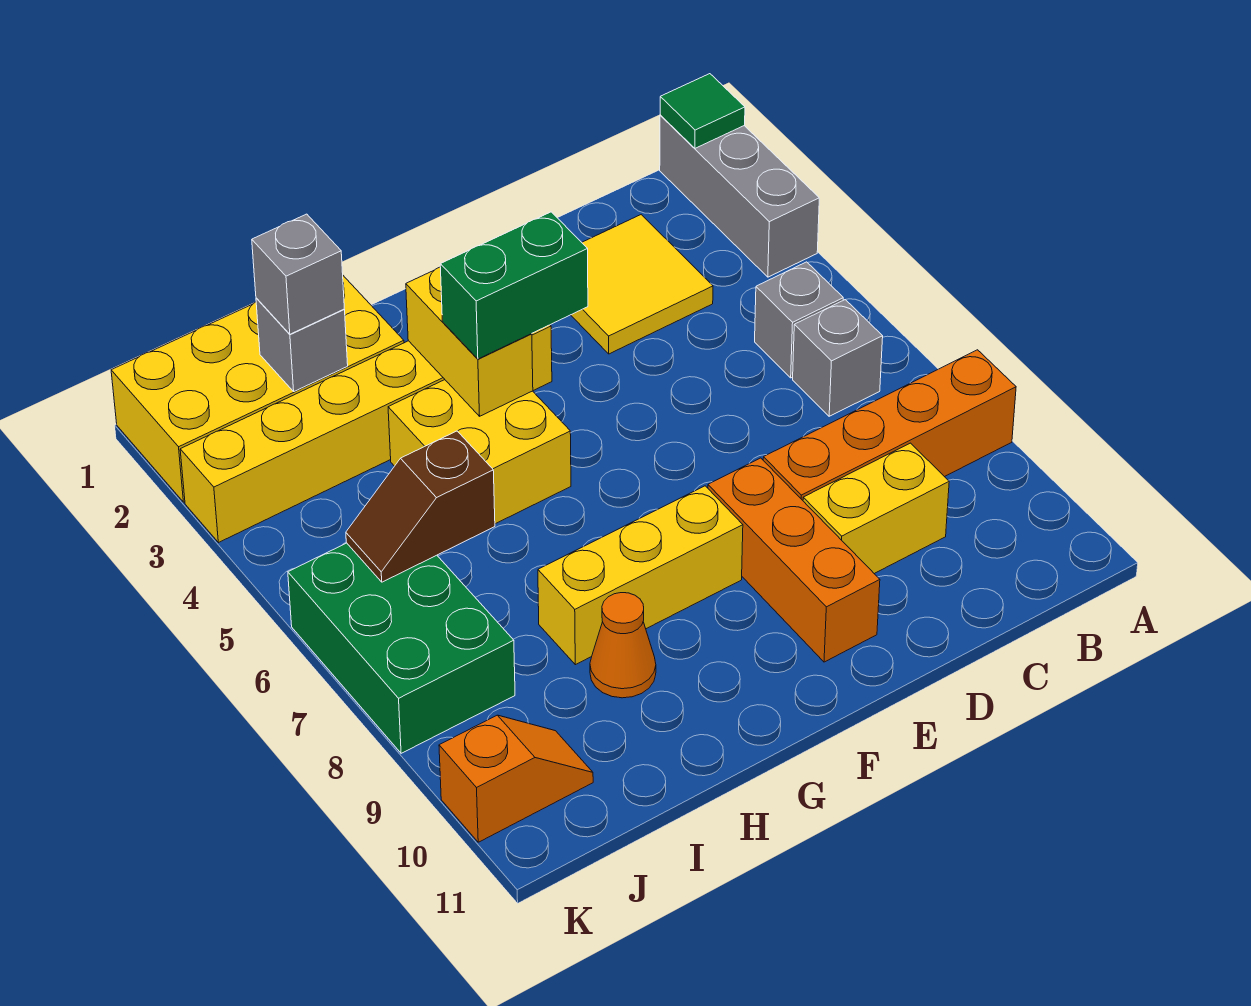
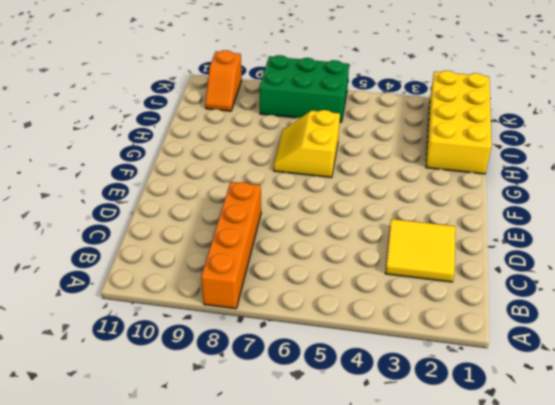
yellow 2x2 slope [273,110,340,178] -> none
none -> grey 1x3 brick [660,115,819,277]
none -> grey 1x1 brick [755,262,843,378]
none -> grey 1x1 brick [793,300,883,416]

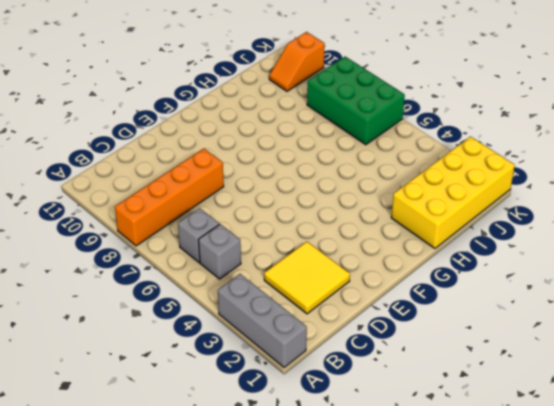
none -> yellow 1x2 brick [803,443,949,574]
none -> orange 1x3 brick [708,458,880,662]
none -> yellow 1x6 brick [180,325,552,543]

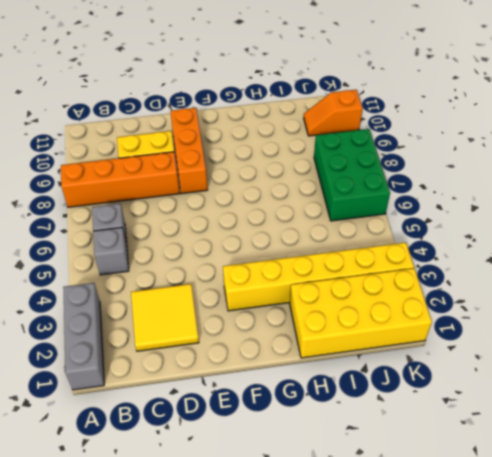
none -> yellow 1x3 brick [538,486,743,665]
none -> yellow 2x2 brick [388,380,571,524]
none -> orange 1x1 cone [590,593,656,698]

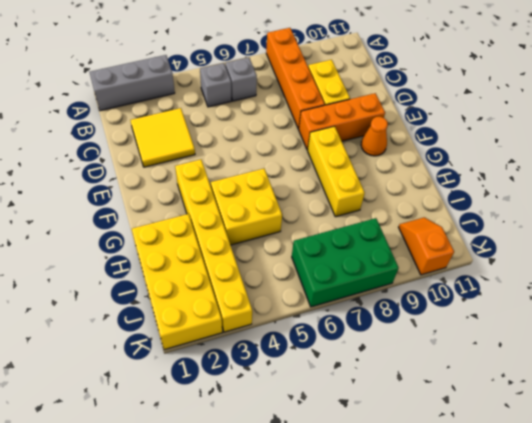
orange 1x1 cone [361,117,388,156] -> orange 1x1 cone moved to [590,593,656,698]
none -> green 1x1 tile [660,74,745,148]
none -> yellow 1x2 brick [406,267,533,416]
none -> grey 1x1 brick [256,298,348,391]

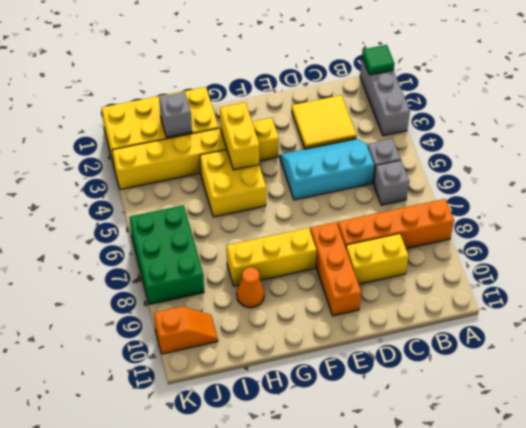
cyan 2x3 slope [280,139,374,200] -> none
none -> brown 1x2 slope [346,431,495,582]
none -> green 1x2 brick [440,212,588,359]
none -> grey 1x1 brick [252,214,344,334]

